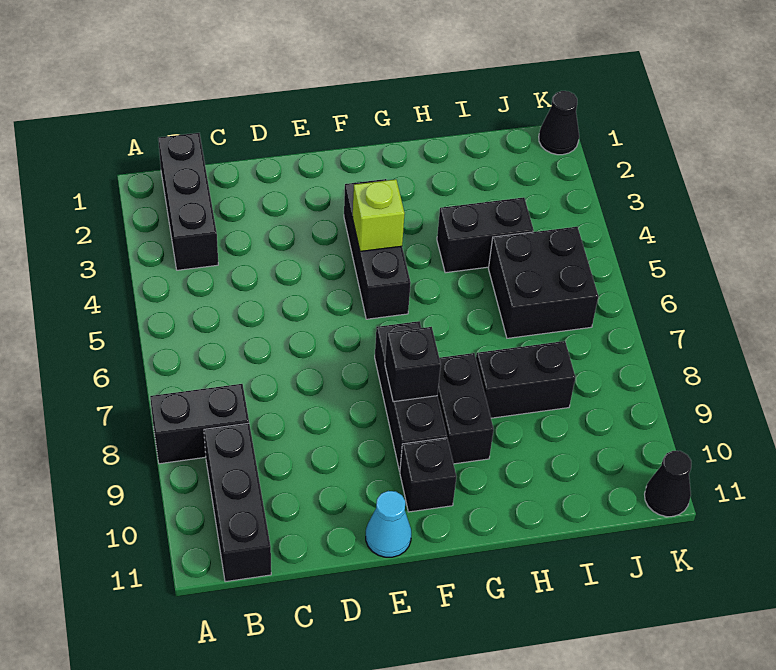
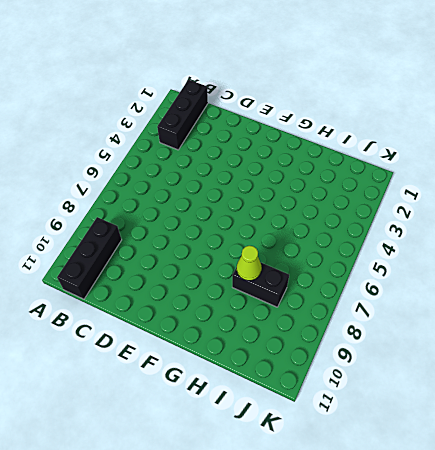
lime 1x1 cone [237,246,262,281] -> none
none -> black 1x2 brick [150,384,249,464]
none -> cyan 1x1 cone [366,491,411,557]
none -> black 1x3 brick [344,179,411,319]

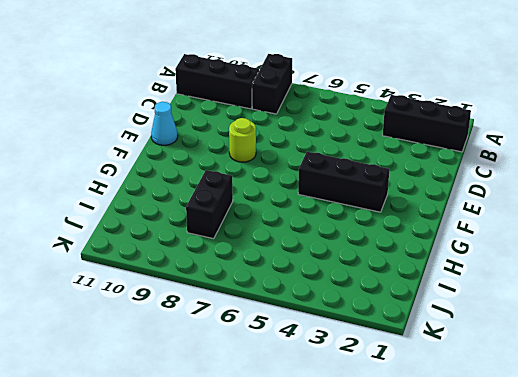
lime 1x1 round brick [229,118,256,162] -> none
none -> black 1x3 brick [375,321,447,471]
none -> black 1x1 brick [400,438,456,512]
none -> black 1x2 brick [438,353,494,464]

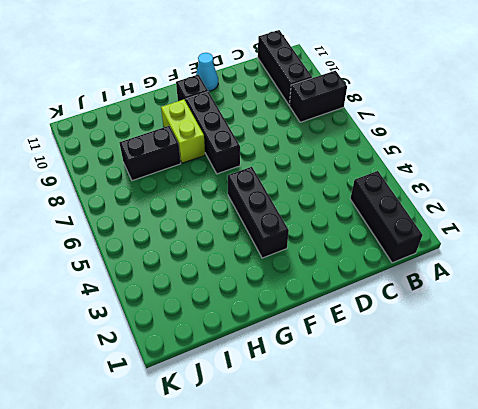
lime 1x2 brick [161,100,205,163] -> black 1x2 brick [438,353,494,464]
none -> black 1x2 brick [437,197,534,273]
none -> black 2x2 brick [489,227,598,338]
none -> black 1x1 cone [539,91,579,155]

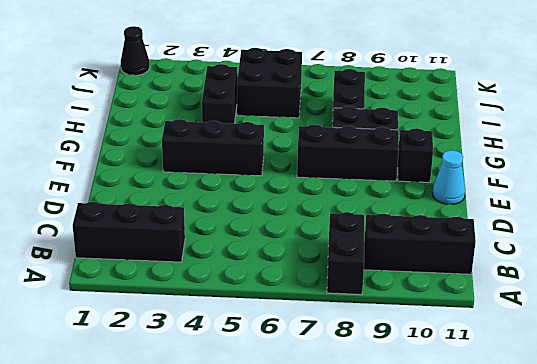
none -> black 1x1 cone [645,451,691,517]
none -> lime 1x1 brick [353,179,405,251]
none -> black 1x1 brick [385,327,441,402]

